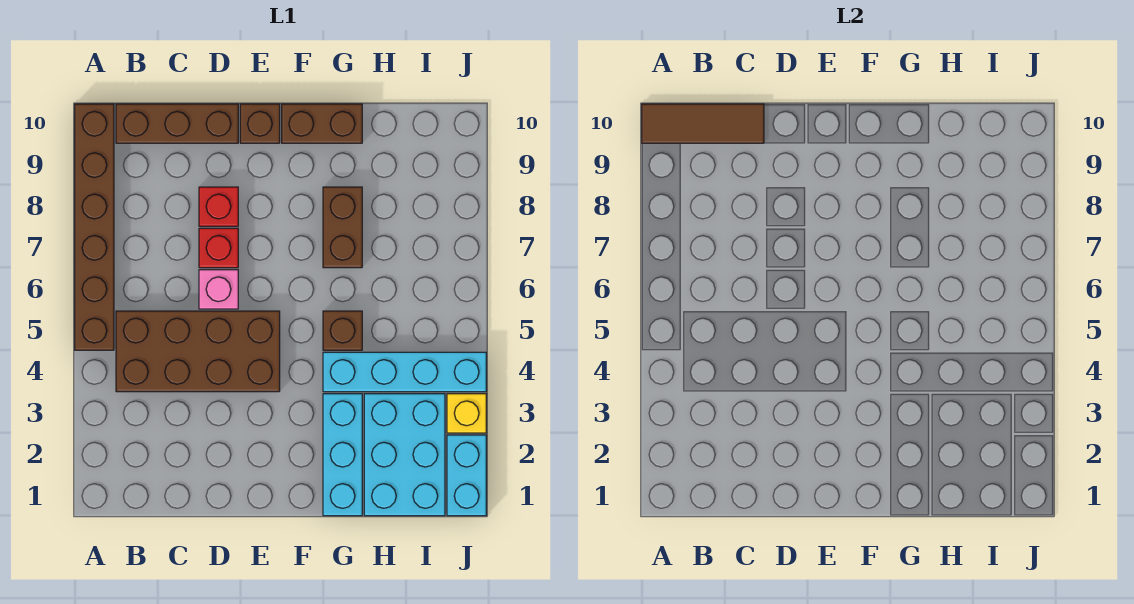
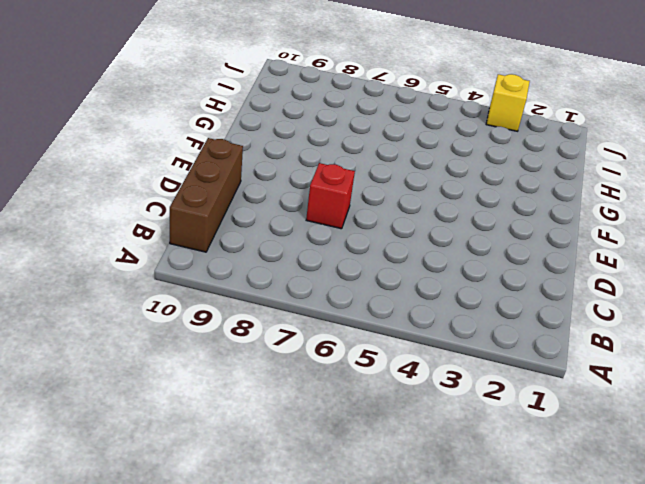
none -> brown 1x6 brick [75,104,114,350]
none -> brown 2x4 brick [116,311,280,392]
none -> pink 1x1 brick [199,270,238,309]

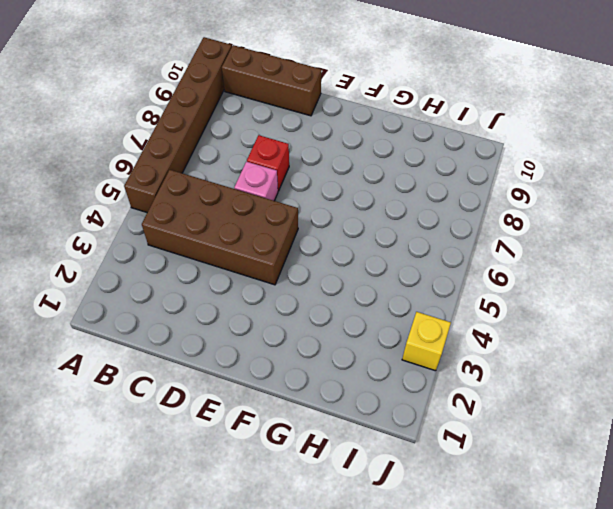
none -> red 1x1 brick [199,187,238,226]
none -> brown 1x1 brick [240,104,280,143]
none -> brown 1x2 brick [282,104,362,143]

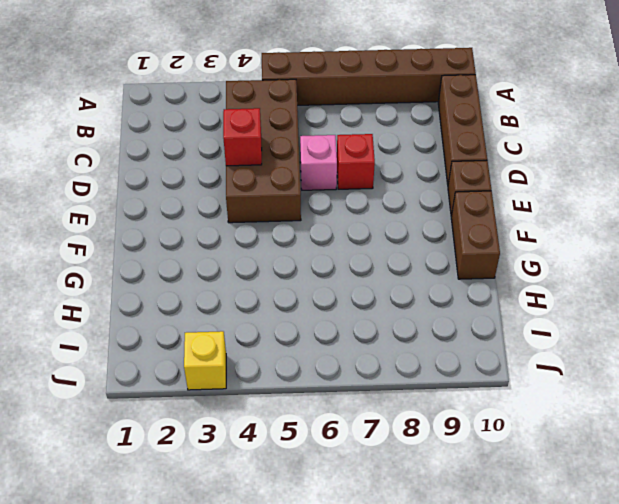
red 1x1 brick [223,108,262,166] -> red 1x1 brick moved to [199,187,238,226]
none -> cyan 1x3 brick [323,394,362,516]
none -> cyan 1x4 brick [323,352,486,392]
none -> brown 1x1 brick [323,311,362,350]

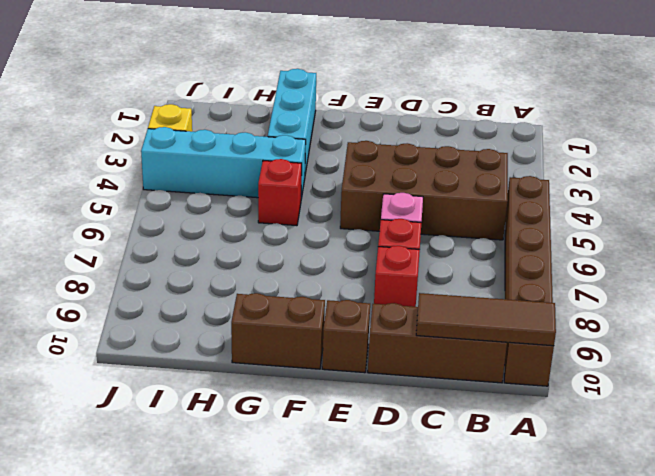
red 1x1 brick [258,159,302,226] -> brown 1x1 brick [323,311,362,350]
none -> brown 1x2 brick [323,187,362,268]
none -> cyan 2x3 brick [364,394,445,516]
none -> cyan 1x2 brick [447,435,486,516]

